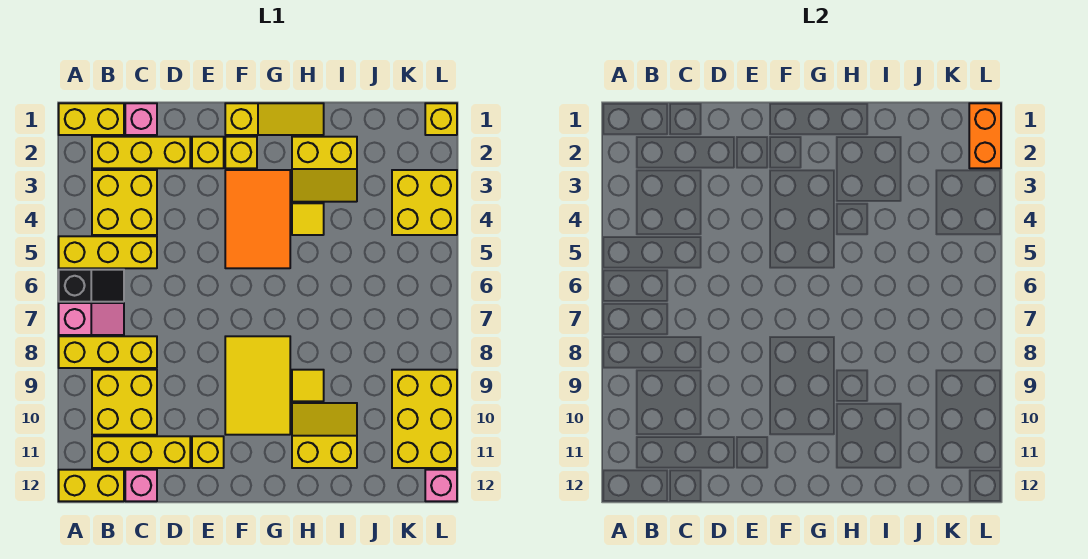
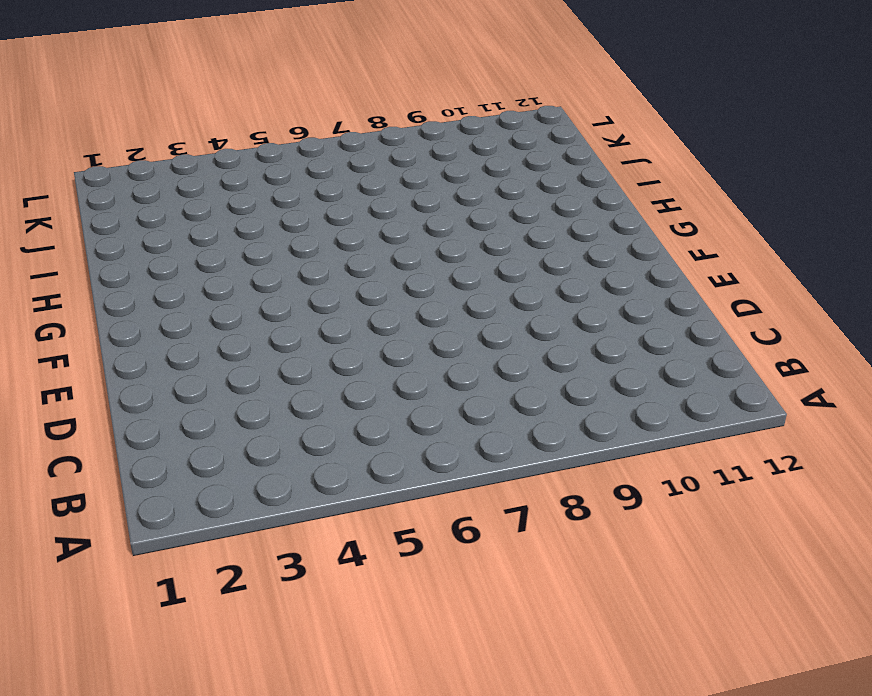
none -> yellow 1x2 brick [59,103,124,135]
none -> yellow 1x3 brick [59,236,157,268]
none -> black 1x2 slope [59,270,124,302]

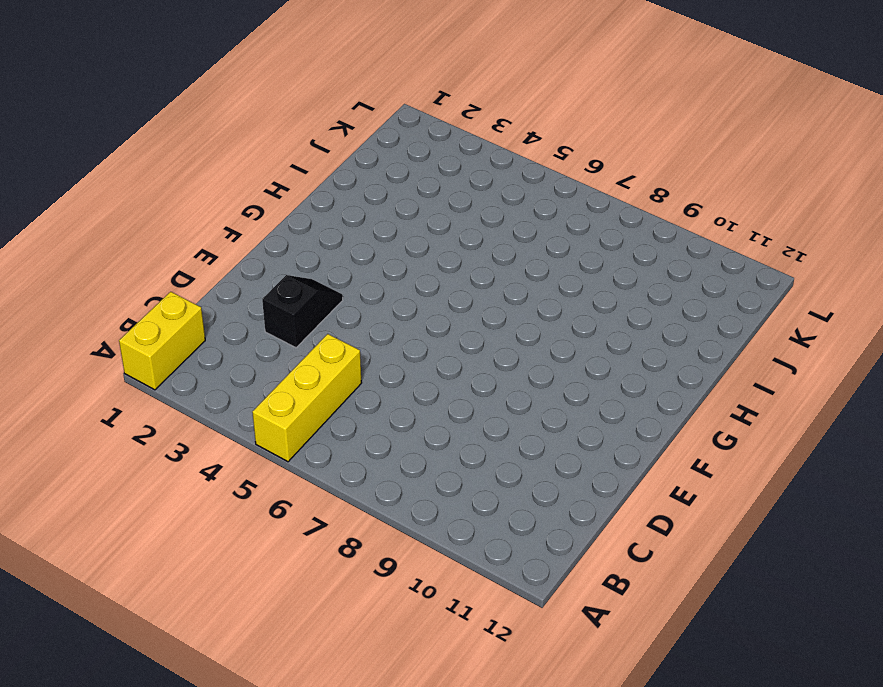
black 1x2 slope [262,275,343,348] -> black 1x2 slope moved to [59,270,124,302]
none -> pink 1x2 slope [59,303,124,335]
none -> yellow 1x3 brick [59,336,157,368]
none -> yellow 1x2 brick [59,470,124,501]

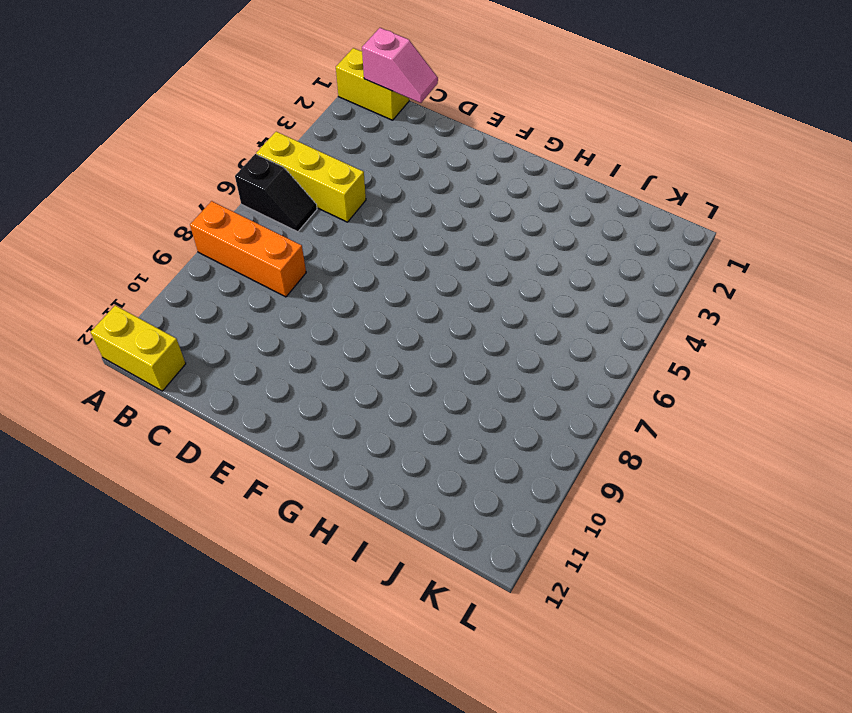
orange 1x3 brick [190,201,306,297] -> yellow 1x3 brick [59,336,157,368]
pink 1x2 slope [362,28,438,103] -> pink 1x2 slope moved to [59,303,124,335]
none -> yellow 1x3 brick [92,137,190,168]
none -> yellow 2x2 brick [92,170,157,235]
none -> yellow 2x2 brick [92,370,157,435]

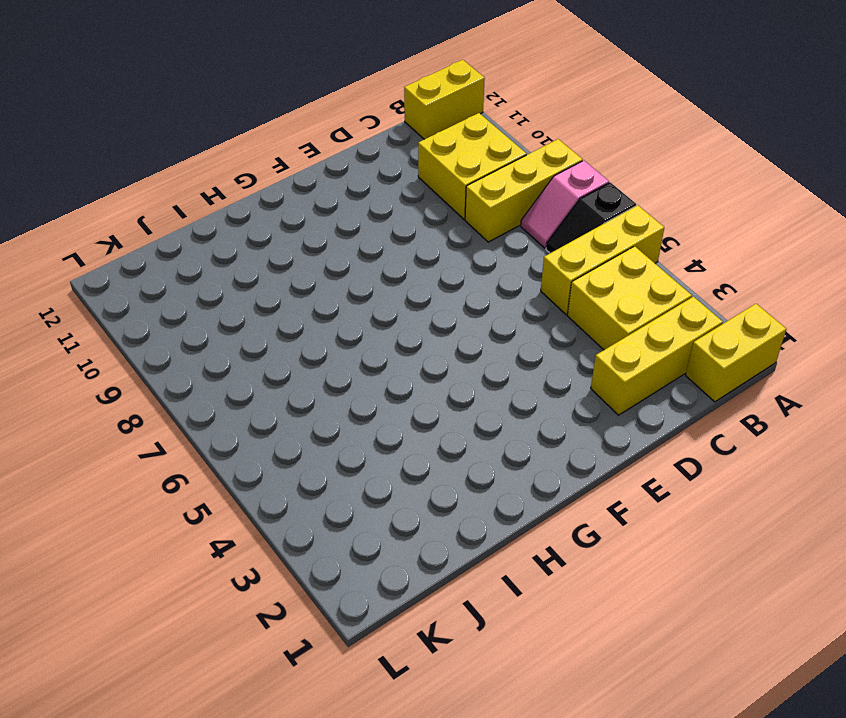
none -> yellow 1x3 brick [92,436,190,468]
none -> pink 1x1 brick [125,103,157,135]
none -> pink 1x1 brick [125,470,157,501]

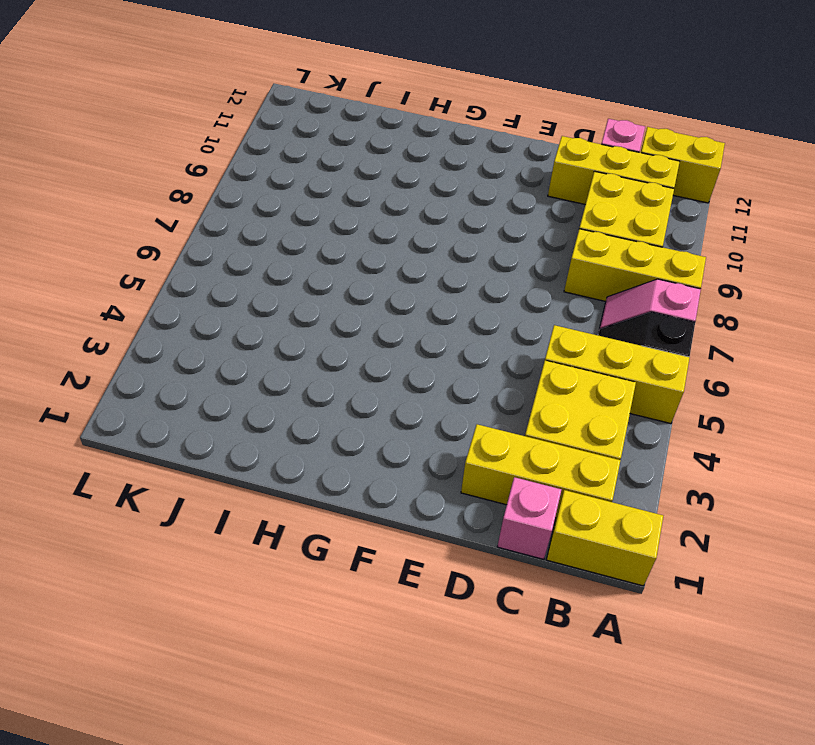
none -> yellow 1x1 brick [192,137,224,168]
none -> yellow 1x1 brick [192,436,224,468]
none -> yellow 1x3 slope [225,103,324,135]

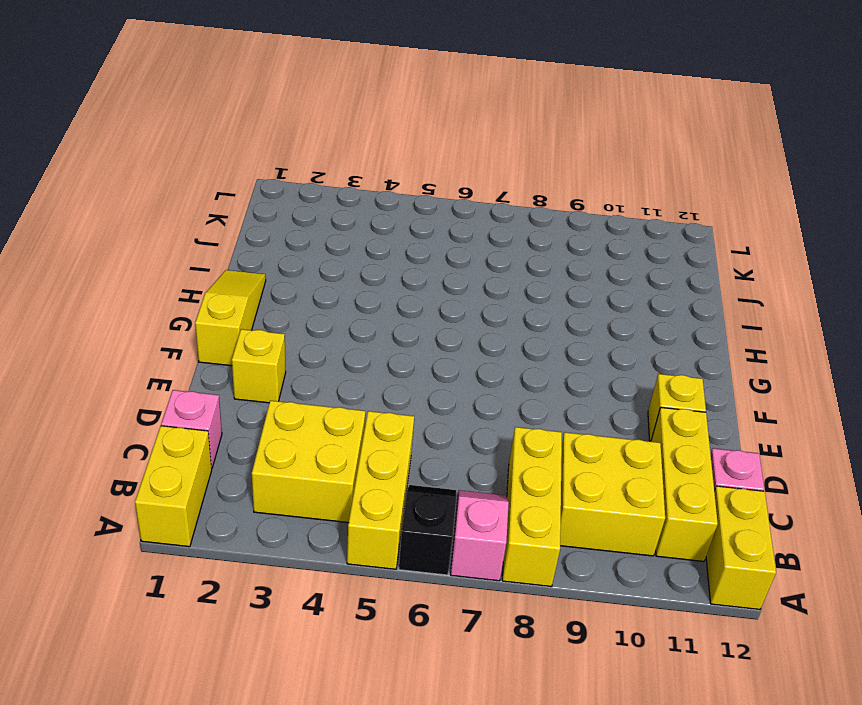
none -> yellow 1x3 brick [92,137,190,168]
none -> yellow 1x1 brick [225,137,257,168]
none -> orange 2x3 tile [225,170,290,268]

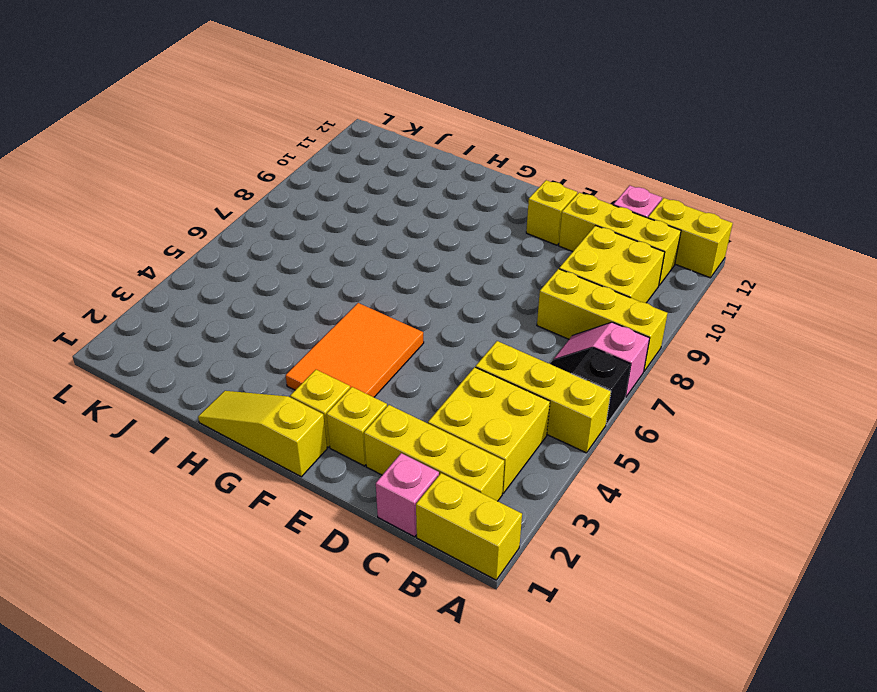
none -> yellow 2x3 tile [225,336,290,435]
none -> yellow 2x2 slope [292,137,357,202]
none -> yellow 1x1 tile [292,203,324,235]

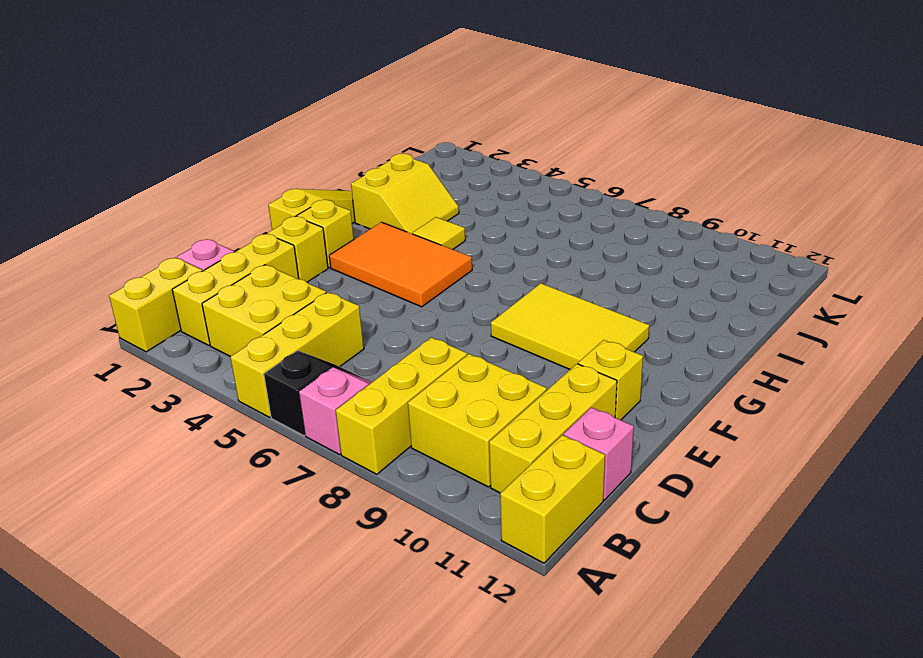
none -> yellow 1x1 tile [292,370,324,401]
none -> yellow 2x2 slope [292,403,357,468]
none -> yellow 2x2 brick [392,170,457,235]

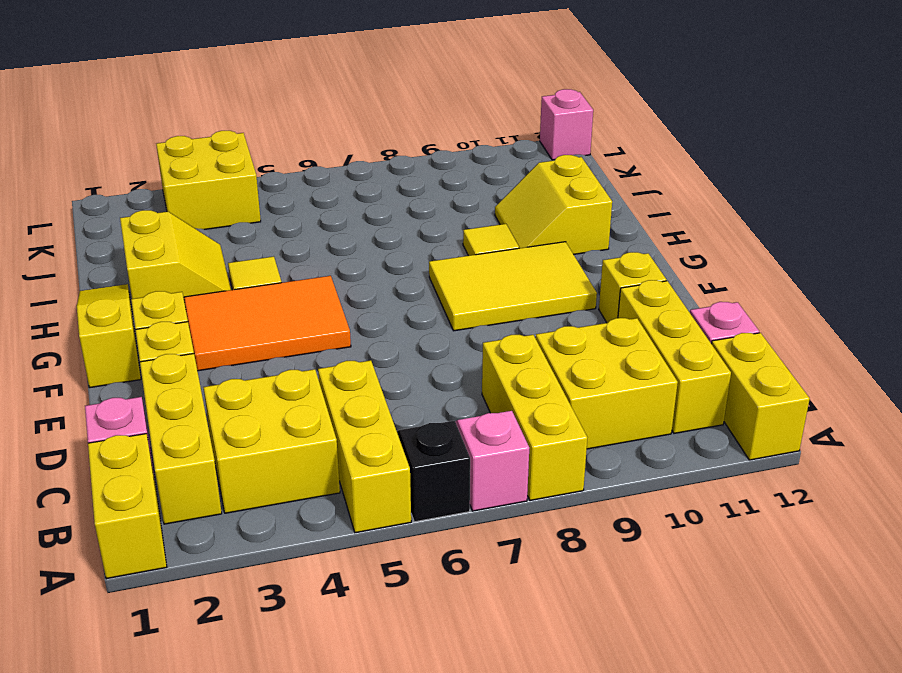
none -> yellow 2x3 brick [392,370,457,468]
none -> yellow 1x1 brick [425,103,457,135]
none -> orange 1x2 brick [969,103,1001,168]

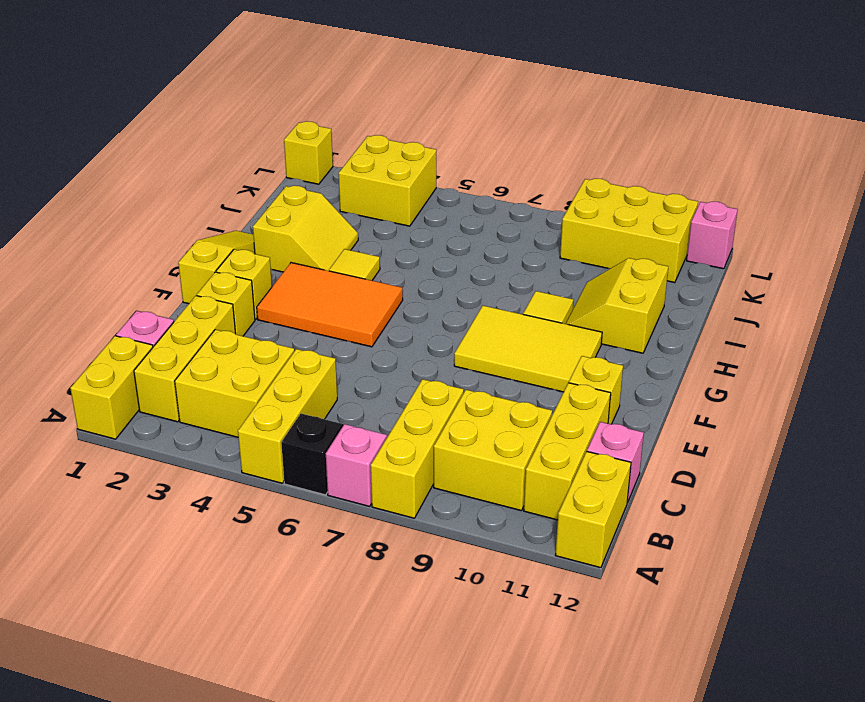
none -> orange 1x2 brick [969,103,1001,168]

